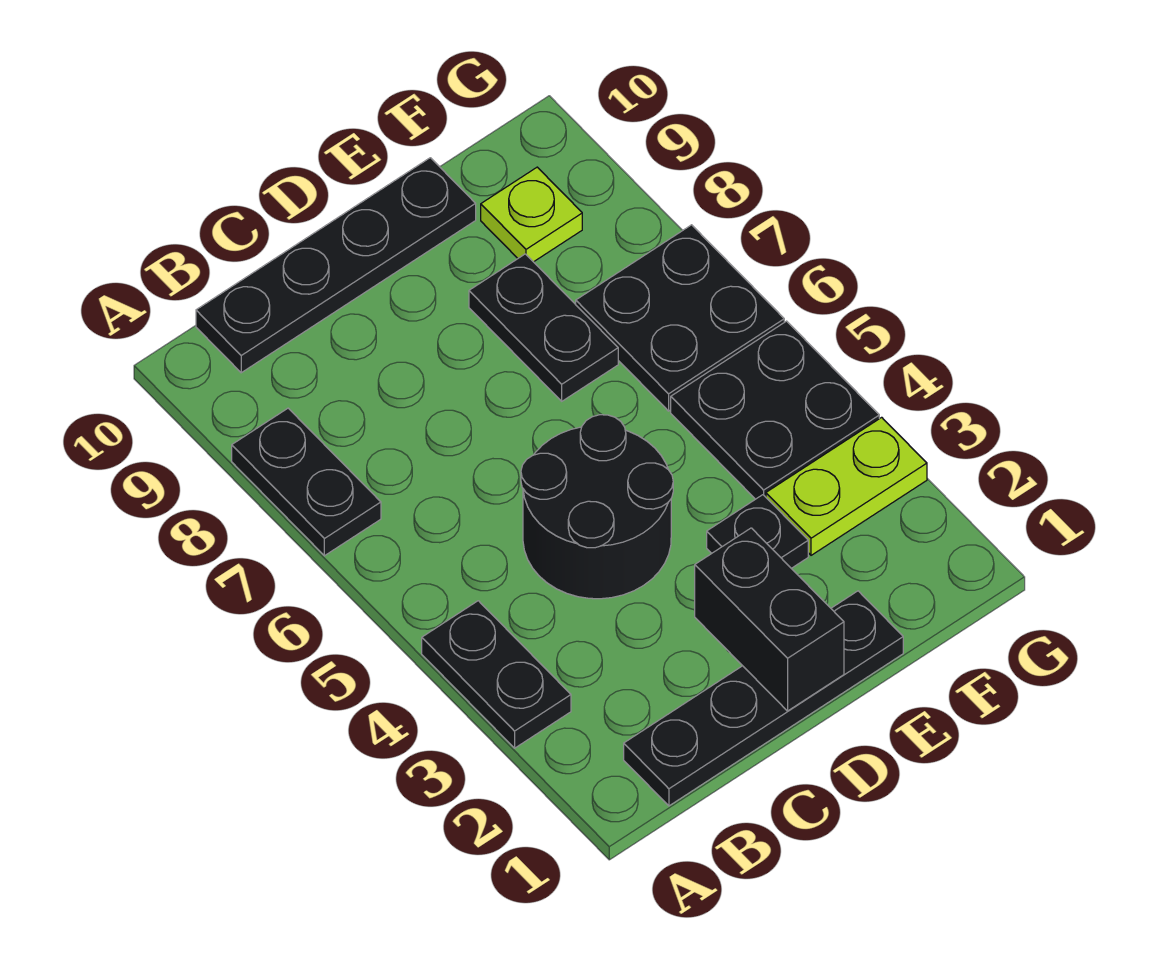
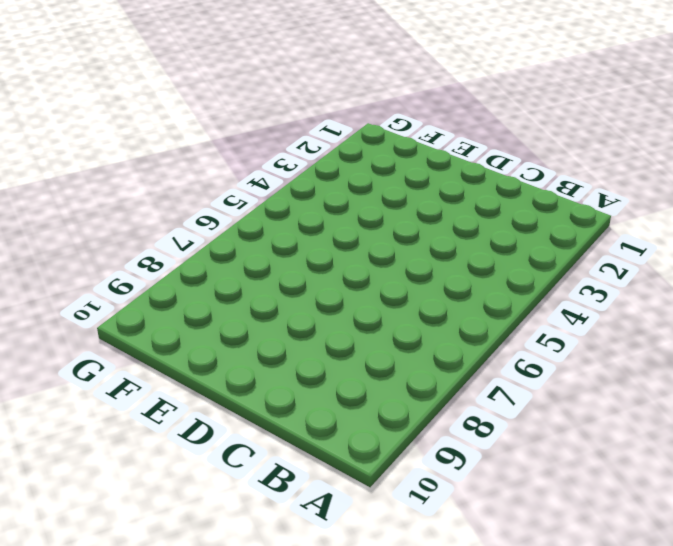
none -> black 1x2 plate [422,601,571,748]
none -> black 1x2 plate [232,408,381,556]
none -> black 1x4 plate [624,591,903,806]

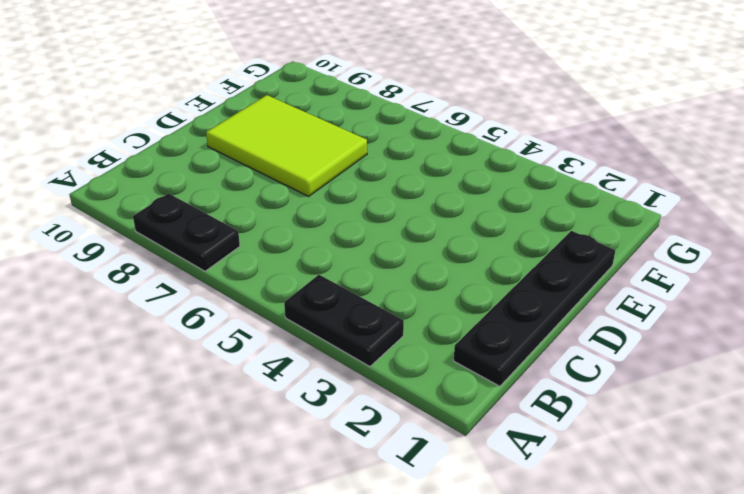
lime 2x3 tile [206,95,367,196] -> black 1x2 plate [469,254,618,401]
none -> black 1x4 plate [196,158,476,373]
none -> black 2x2 round brick [521,415,673,599]
none -> black 1x1 plate [707,495,808,568]

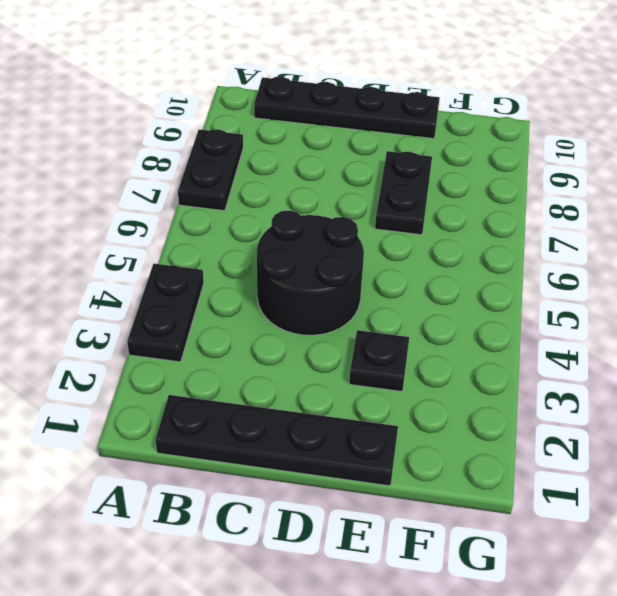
none -> lime 1x2 plate [766,417,927,555]
none -> black 2x2 plate [671,321,879,499]
none -> black 2x2 plate [576,225,784,411]

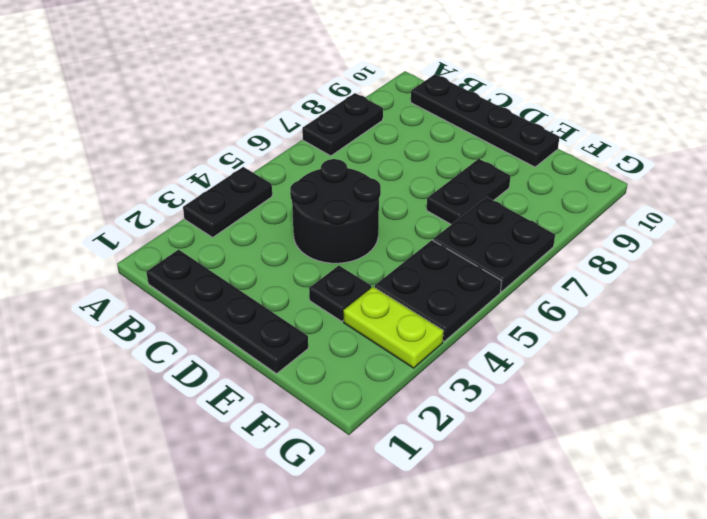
none -> lime 1x1 plate [481,167,582,262]
none -> black 1x2 brick [695,528,844,711]

